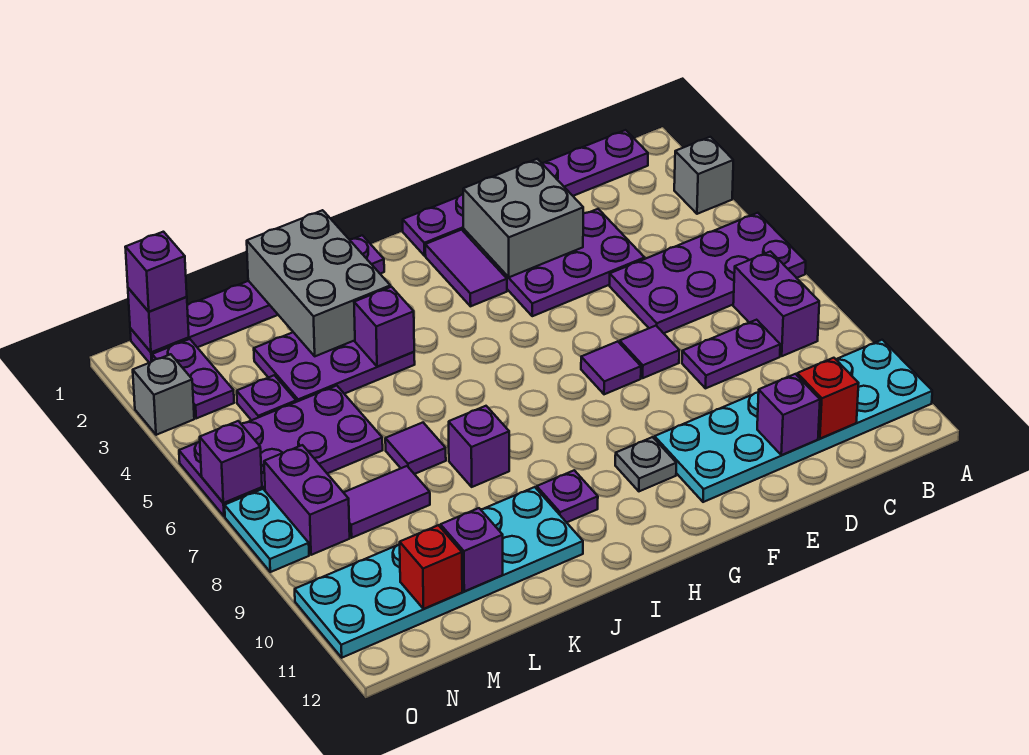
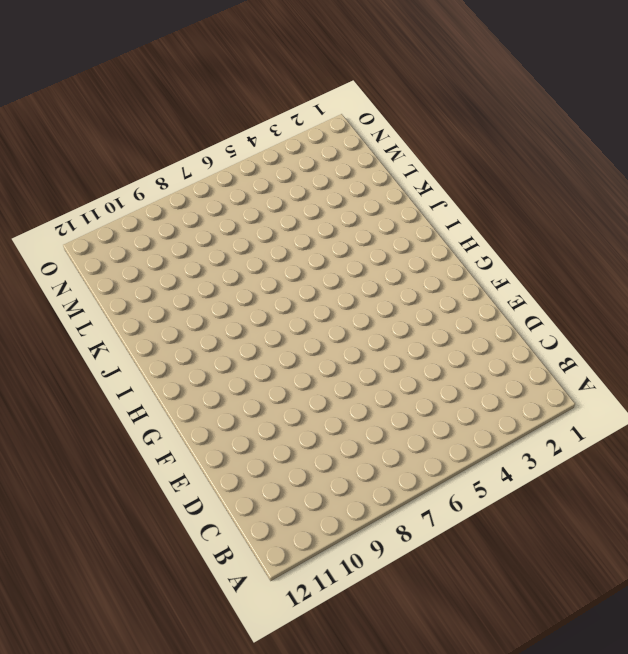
none -> grey 1x1 brick [674,137,733,214]
none -> purple 2x4 plate [610,213,806,333]
none -> cyan 2x6 plate [655,340,932,502]
none -> purple 1x6 plate [403,130,648,256]

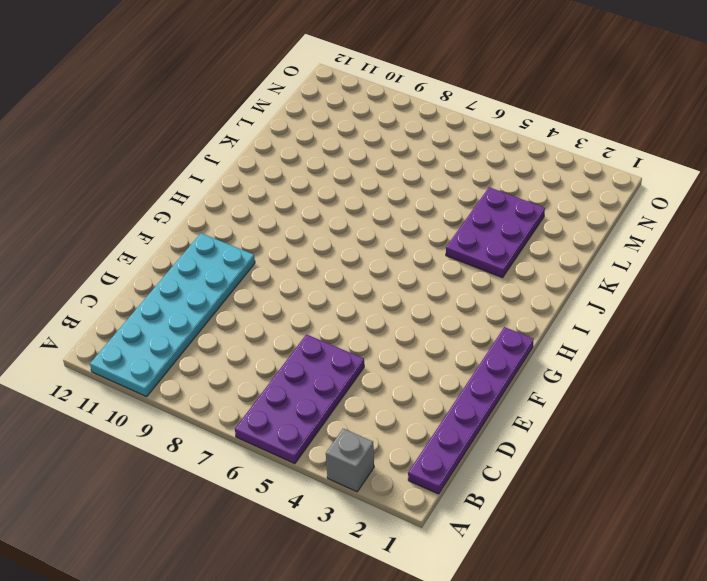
none -> purple 1x2 brick [733,252,819,356]
none -> purple 1x2 plate [682,320,780,388]
none -> purple 2x3 plate [487,209,645,316]
none -> purple 1x1 tile [620,326,679,378]

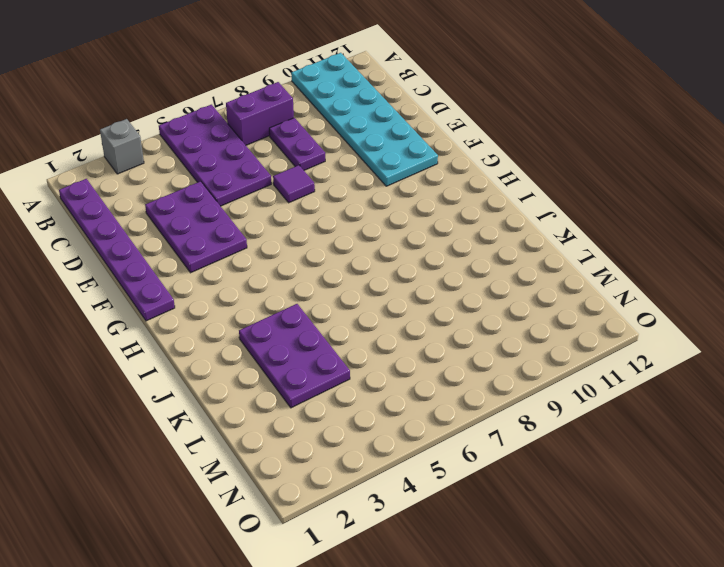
none -> purple 1x1 tile [581,341,641,394]
none -> purple 1x2 tile [425,230,507,306]
none -> grey 1x1 plate [615,437,676,491]
none -> purple 1x6 plate [130,235,384,363]

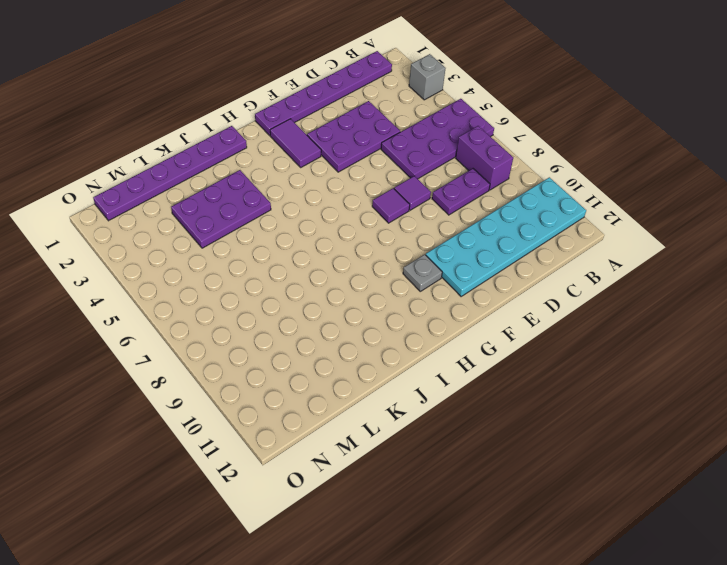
none -> purple 1x1 plate [537,470,598,522]
none -> purple 1x1 brick [449,406,509,487]
none -> cyan 2x6 plate [295,487,583,658]
none -> purple 1x1 tile [385,423,446,474]

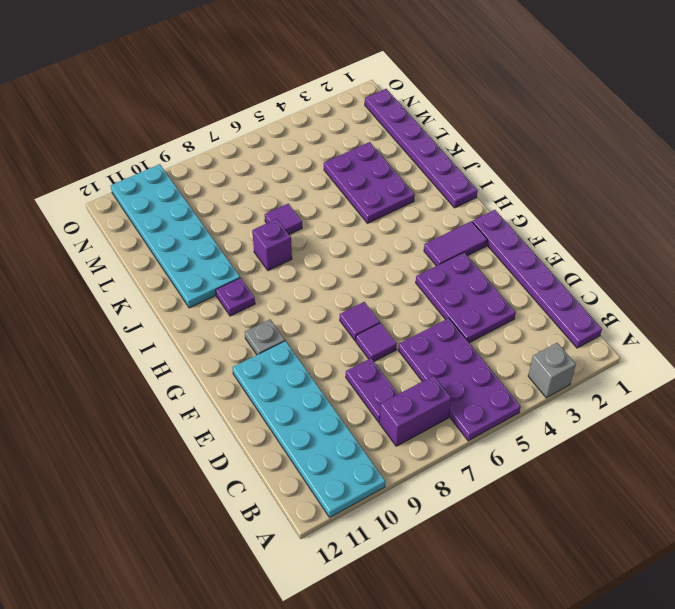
none -> purple 2x4 plate [179,386,383,516]
none -> purple 1x2 tile [343,466,430,538]
none -> purple 1x1 plate [237,375,296,420]
none -> purple 1x2 plate [152,339,234,418]

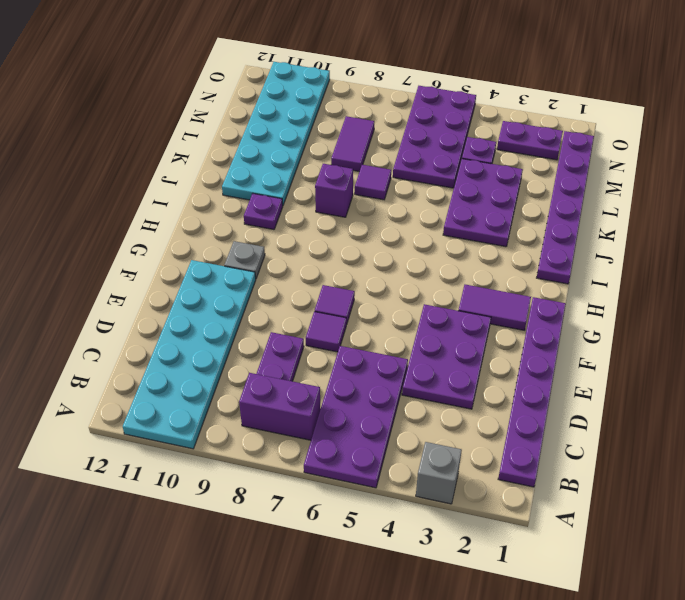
none -> purple 1x2 brick [264,445,350,555]
none -> grey 1x1 brick [133,354,194,435]
none -> cyan 1x2 plate [225,489,309,572]
none -> red 1x1 brick [797,358,859,439]

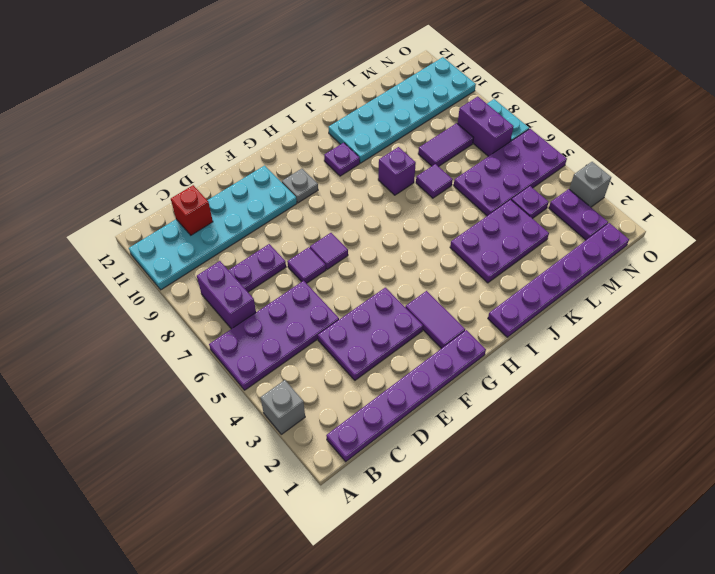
none -> purple 1x1 brick [757,374,820,455]
none -> grey 2x2 brick [463,159,583,277]
none -> grey 2x3 brick [247,210,390,356]
none -> purple 1x1 brick [354,287,414,367]

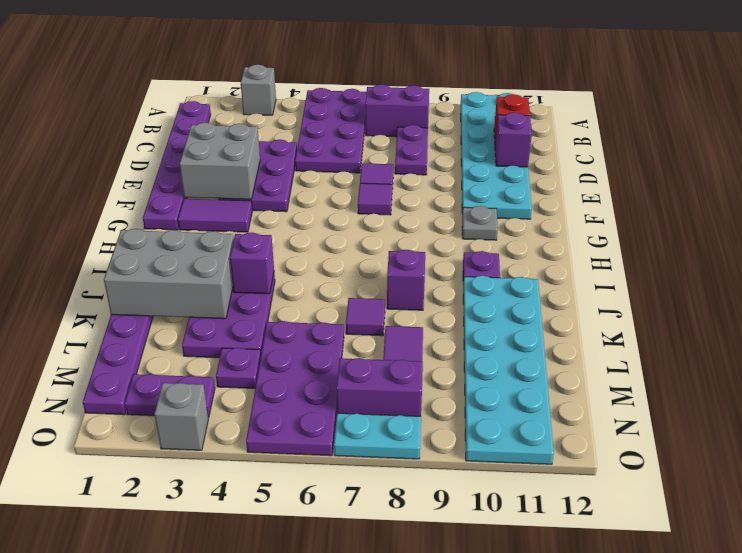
none -> purple 1x1 brick [440,508,503,592]
none -> red 1x1 brick [400,525,462,609]
none -> purple 1x1 brick [128,288,189,352]
none -> purple 1x1 brick [200,421,262,503]

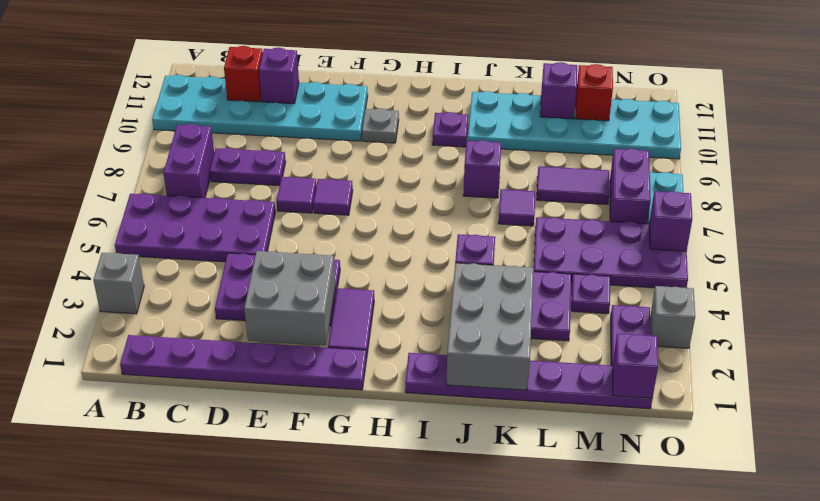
none -> purple 1x1 brick [125,232,187,312]

